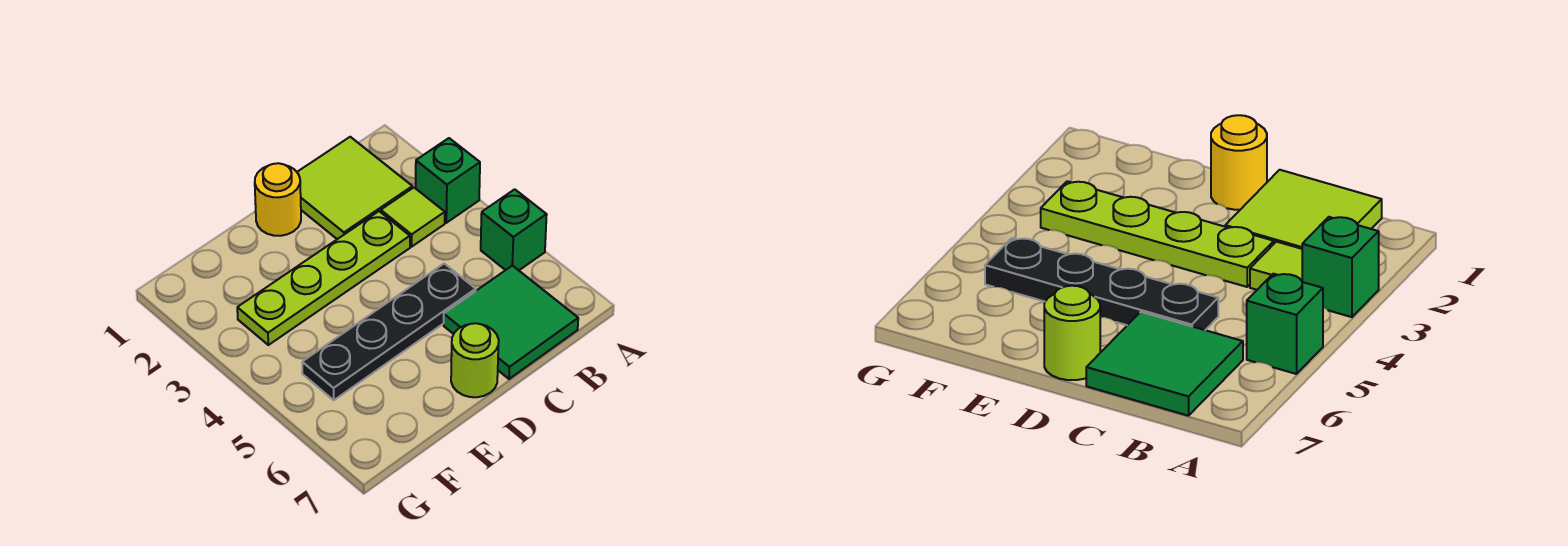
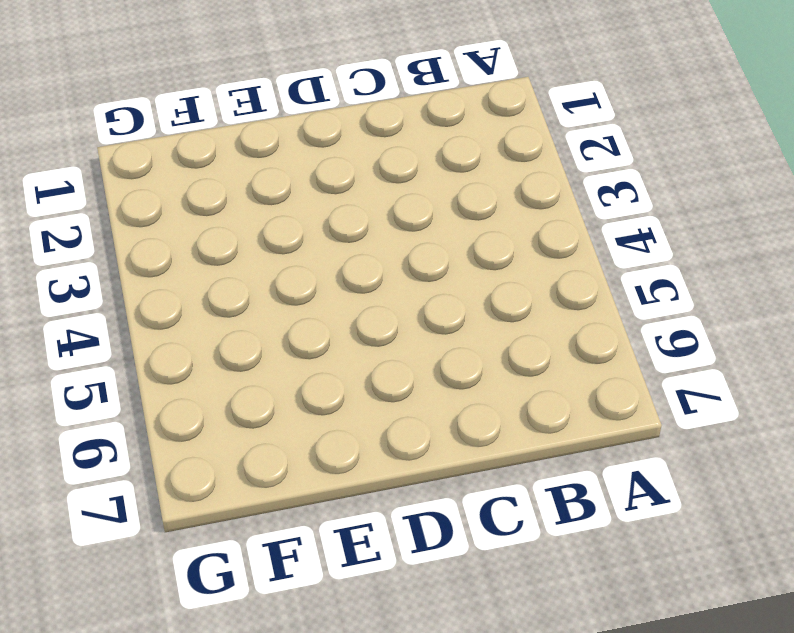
none -> green 1x1 brick [416,138,480,223]
none -> green 1x1 brick [481,189,547,270]

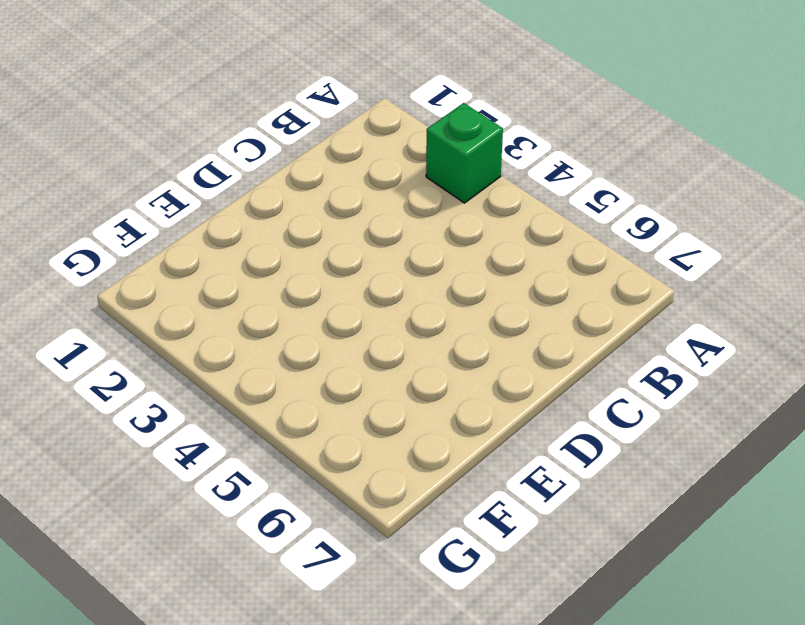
none -> green 1x1 brick [481,189,547,270]
none -> lime 2x2 tile [297,137,412,239]

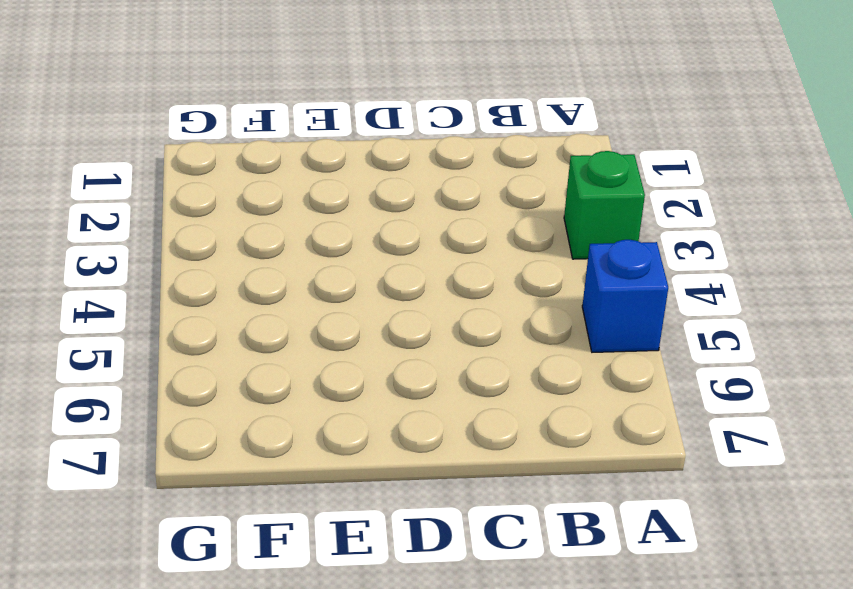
blue 1x1 brick [582,240,668,352] -> green 1x1 brick [481,189,547,270]
none -> lime 2x2 tile [297,137,412,239]
none -> lime 1x1 tile [381,188,445,247]

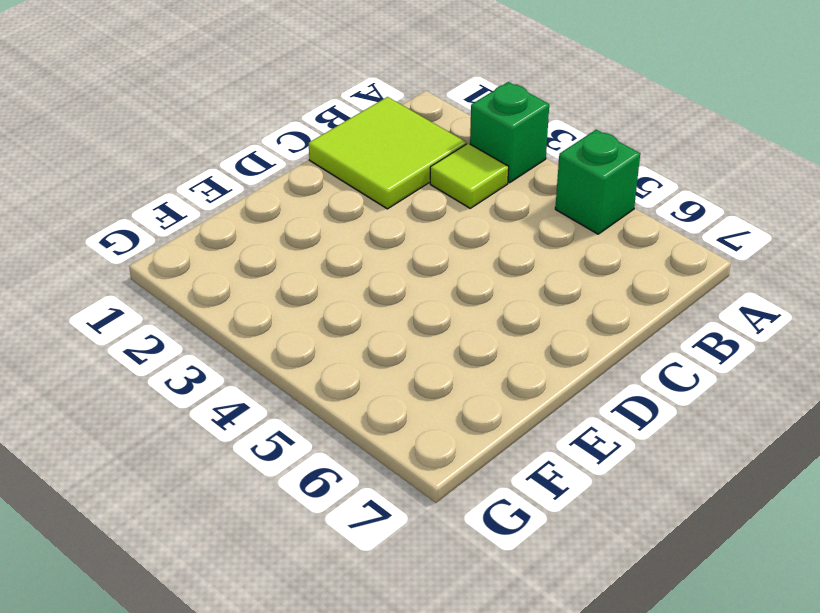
none -> green 2x2 tile [444,265,578,379]
none -> lime 1x4 plate [237,211,410,345]

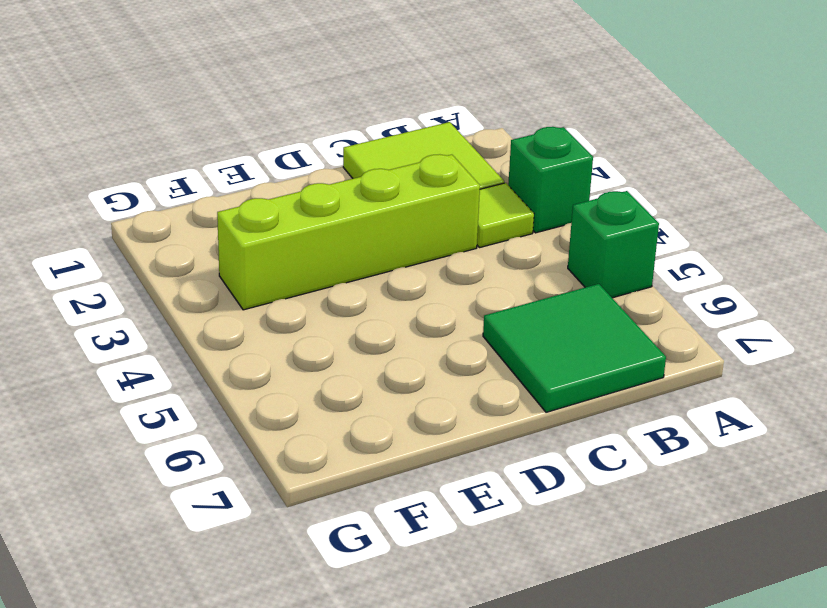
lime 1x4 brick [217,154,480,310] -> lime 1x4 plate [237,211,410,345]
none -> black 1x4 plate [302,264,476,400]
none -> yellow 1x1 round brick [255,163,301,236]

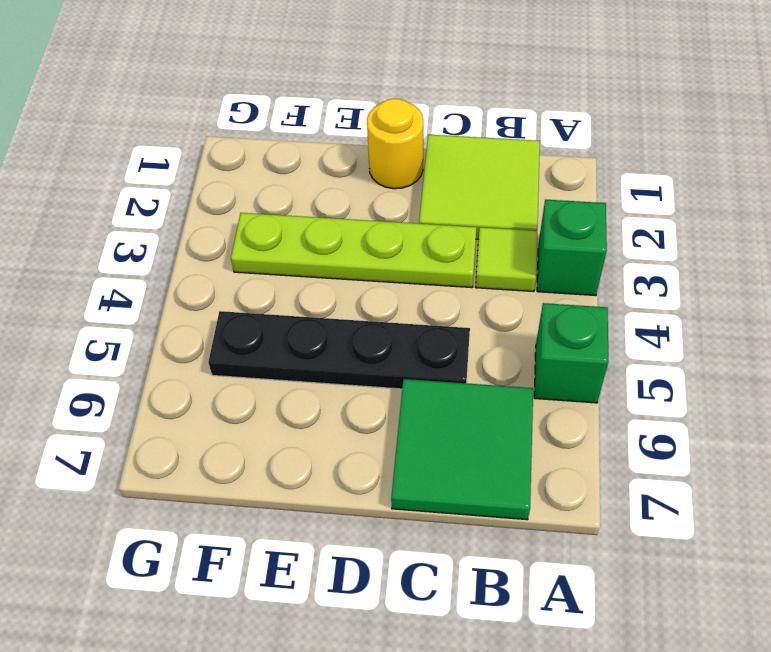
none -> lime 1x1 round brick [451,323,499,397]

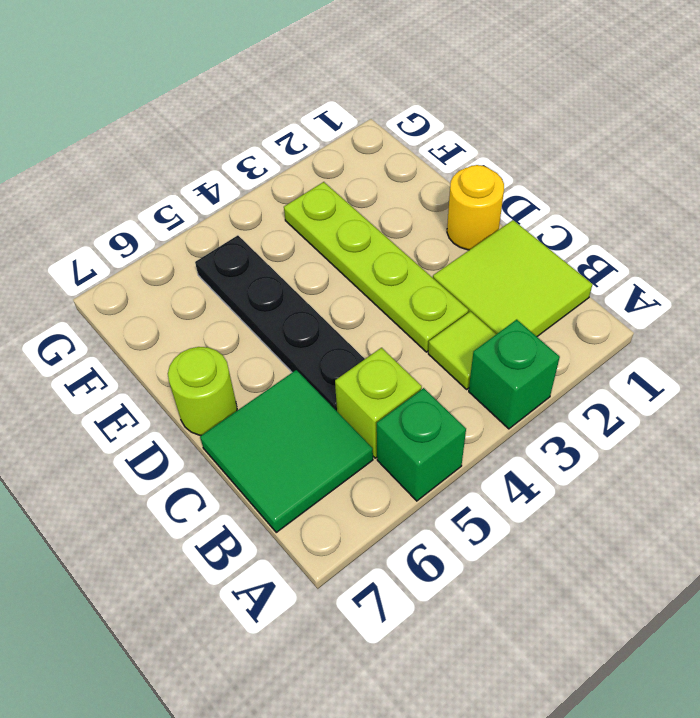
lime 1x1 brick [335,348,422,458] -> none

